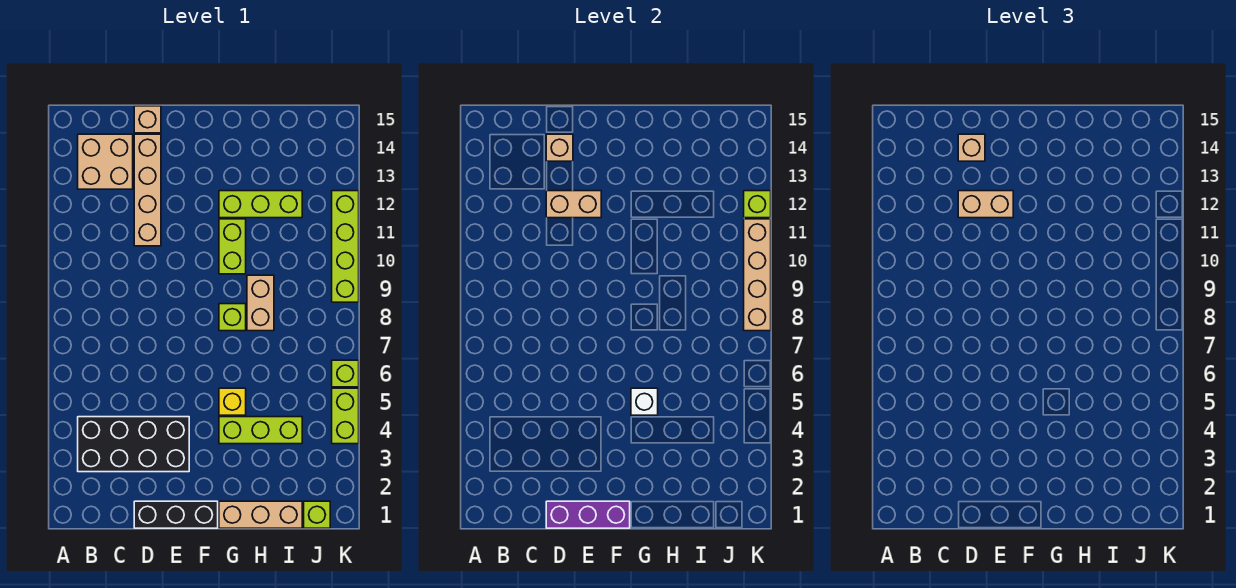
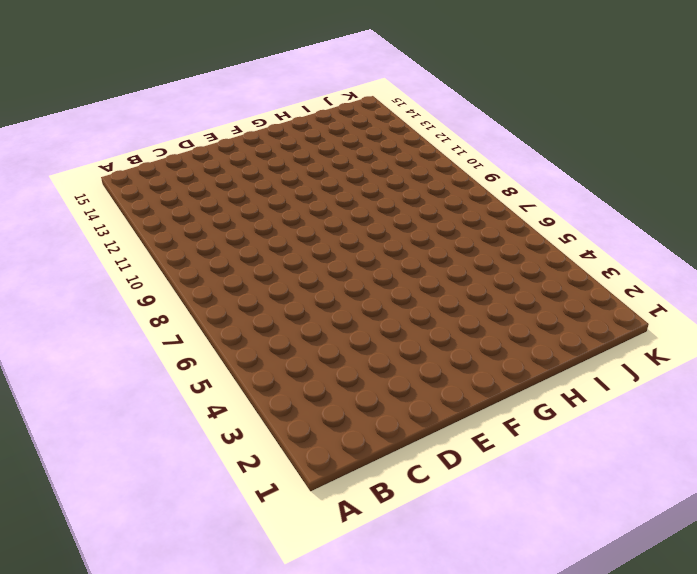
none -> black 2x4 brick [78,417,189,472]
none -> tan 2x2 brick [78,134,133,189]
none -> black 1x3 brick [134,501,218,528]

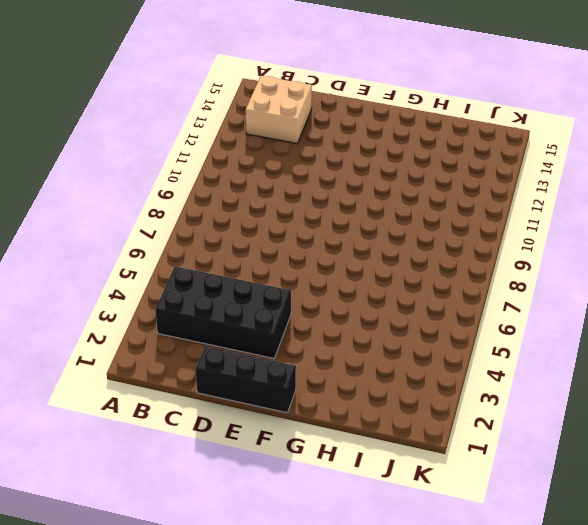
none -> tan 1x4 brick [134,134,161,246]
none -> tan 1x1 brick [134,106,161,133]
none -> tan 1x3 brick [219,501,302,528]

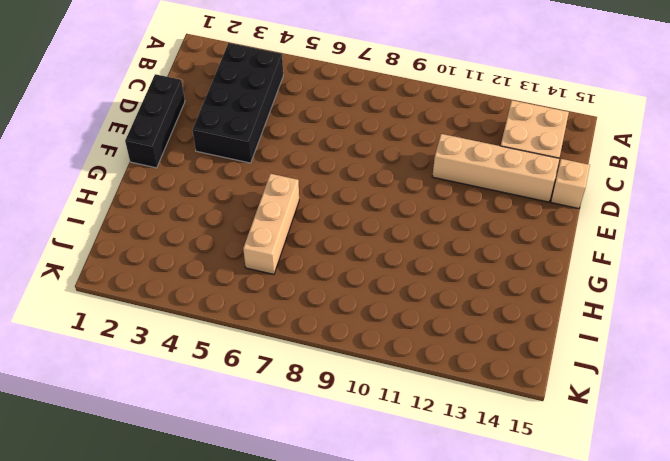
tan 1x3 brick [243,174,299,274] -> tan 1x3 brick moved to [219,501,302,528]
none -> lime 1x3 brick [219,417,302,444]
none -> yellow 1x1 brick [219,388,246,415]
none -> lime 1x1 brick [219,304,246,331]

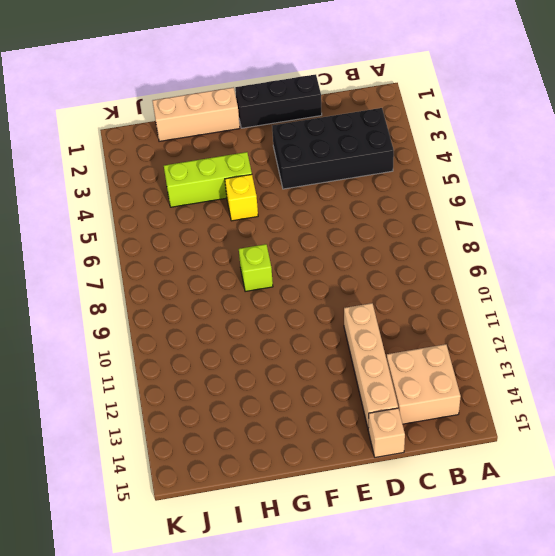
none -> lime 1x2 brick [219,219,246,274]
none -> lime 1x3 brick [219,191,302,218]
none -> tan 1x2 brick [247,275,274,331]

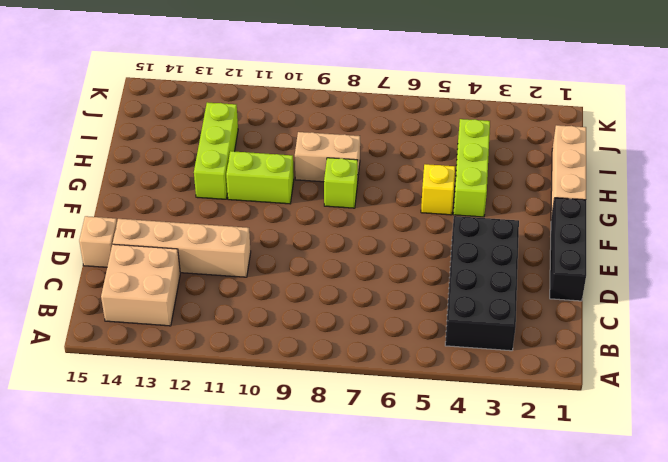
none -> lime 1x1 brick [304,501,330,528]
none -> lime 1x2 brick [332,388,359,444]
none -> lime 1x1 brick [332,360,359,387]

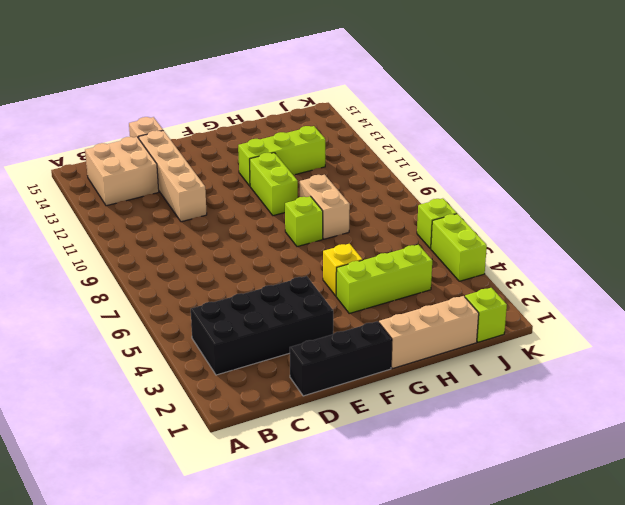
none -> lime 1x4 brick [332,191,359,302]
none -> purple 1x3 brick [546,501,630,528]
none -> tan 1x2 brick [546,191,601,218]

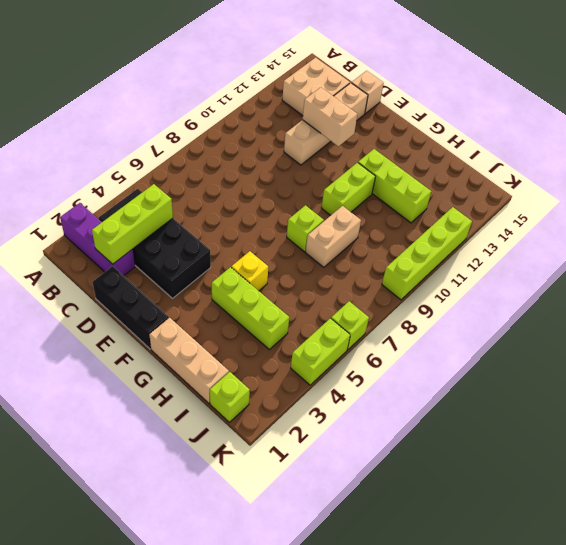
purple 1x3 brick [60,203,135,276] -> purple 1x3 brick moved to [546,501,630,528]
lime 1x3 brick [92,184,173,264] -> none
none -> tan 1x1 brick [546,134,573,161]
none -> white 1x1 brick [631,388,658,415]
none -> tan 1x4 brick [744,219,771,331]

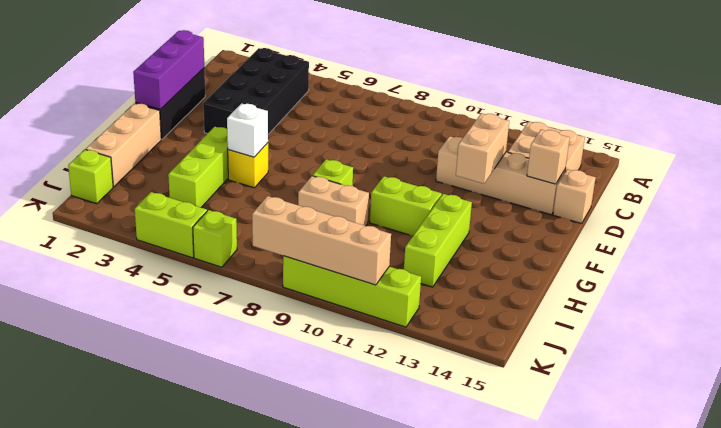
none -> lime 1x1 brick [744,191,771,218]
none -> tan 1x2 brick [958,191,1013,218]
none -> tan 1x1 brick [958,134,985,161]

